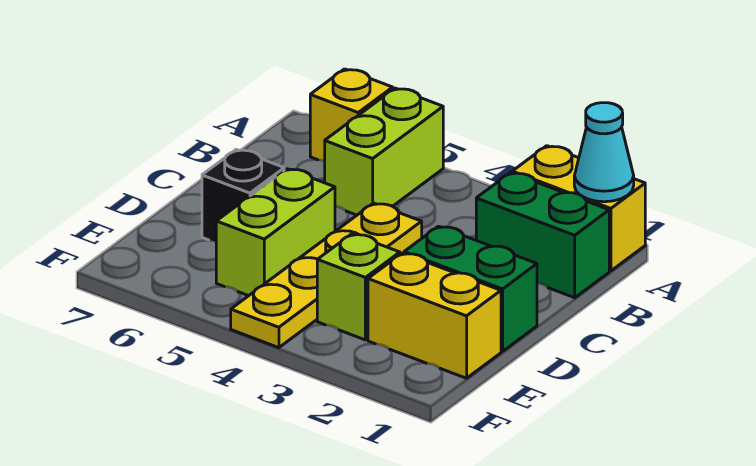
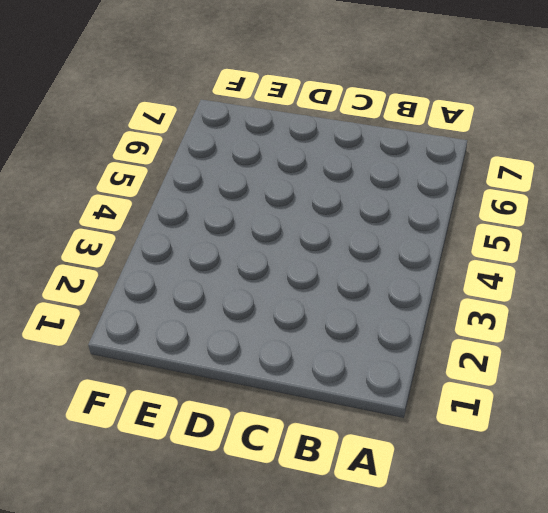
none -> yellow 1x2 brick [512,146,645,271]
none -> lime 1x2 brick [325,88,443,215]

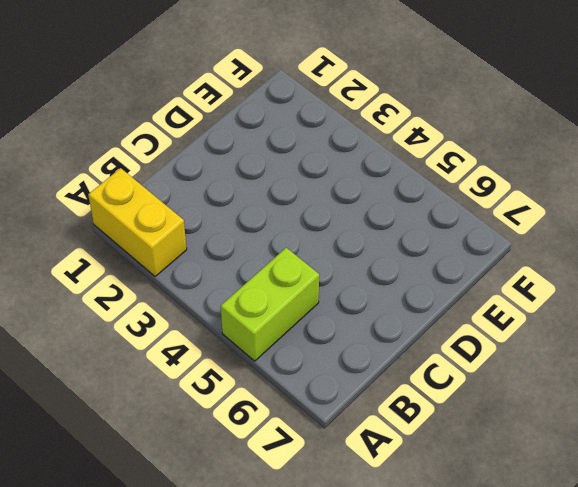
none -> yellow 1x1 brick [310,69,393,161]
none -> green 1x2 brick [476,173,609,298]

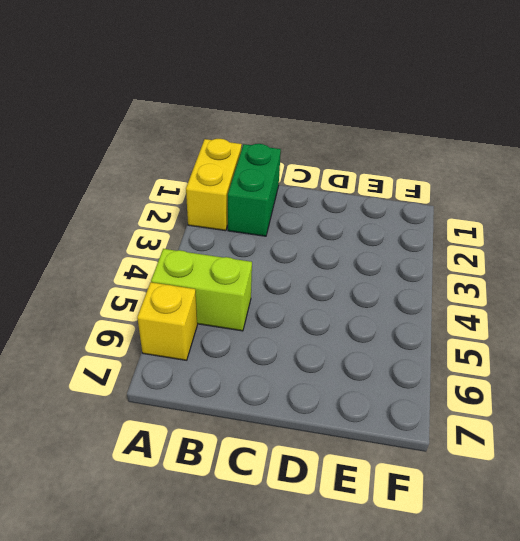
none -> yellow 1x4 plate [231,203,422,348]
none -> green 1x2 brick [404,226,537,351]

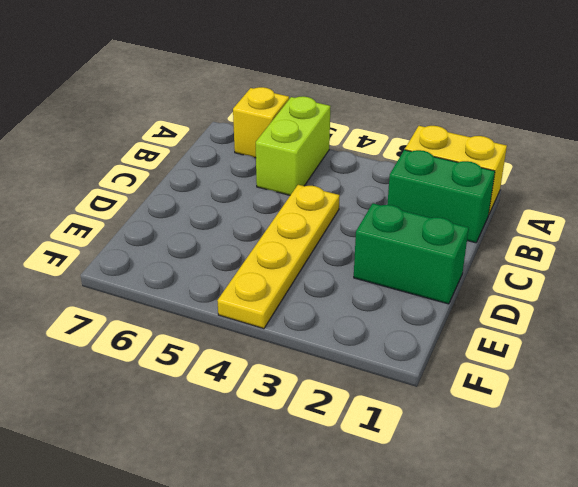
none -> lime 1x2 brick [216,169,335,296]
none -> black 1x1 brick [202,150,284,241]

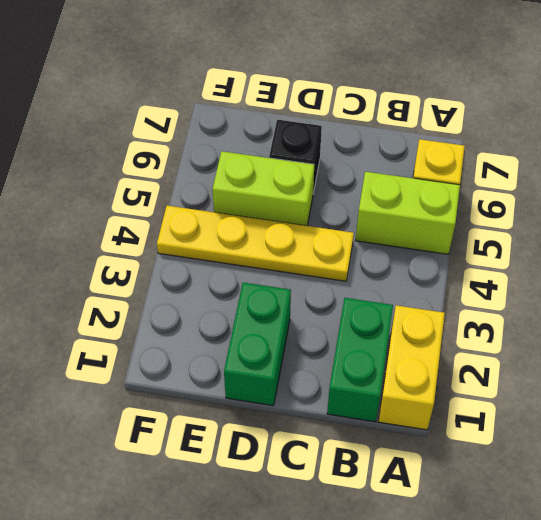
none -> yellow 1x2 brick [368,253,501,378]
none -> lime 1x1 brick [317,234,400,340]

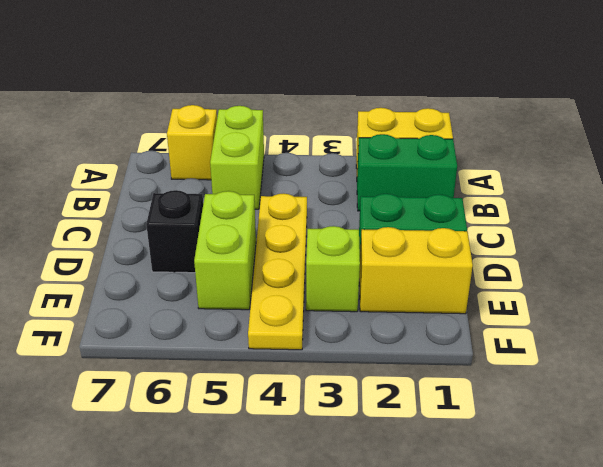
none -> cyan 1x1 cone [574,103,634,202]

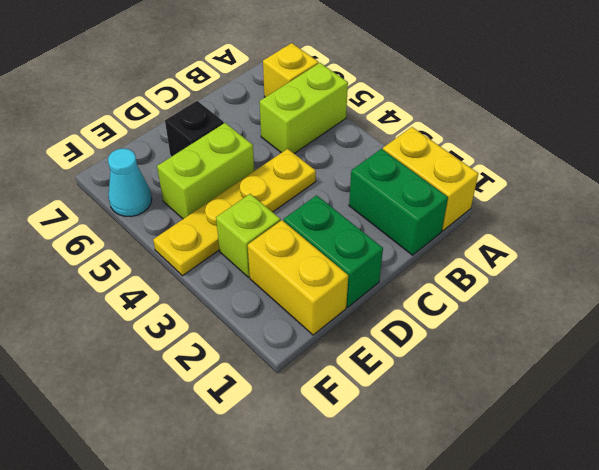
cyan 1x1 cone [108,149,152,217] -> cyan 1x1 cone moved to [574,103,634,202]

